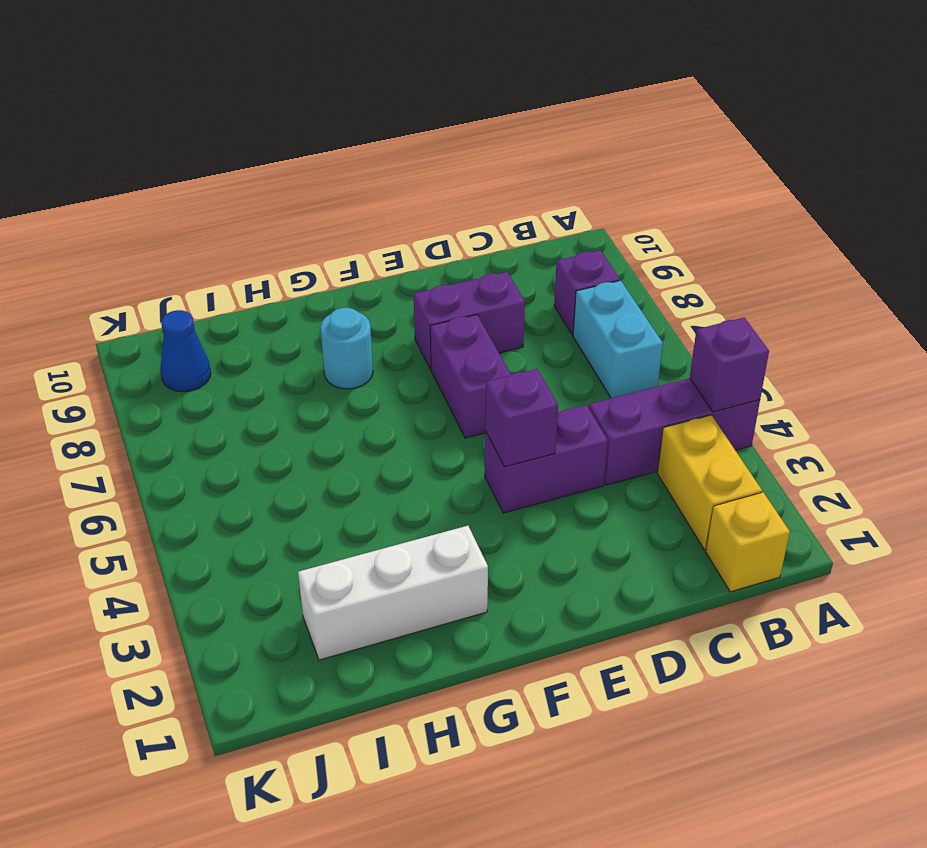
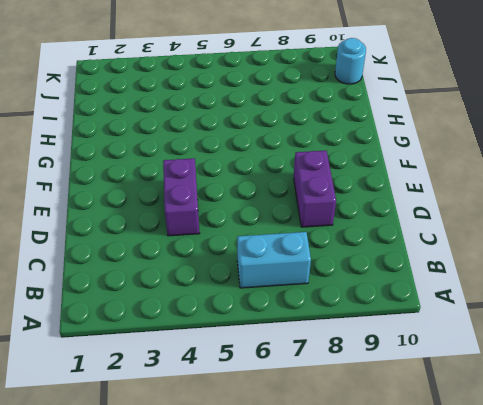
cyan 1x1 round brick [335,38,366,84] -> cyan 1x1 round brick moved to [320,308,373,389]
none -> purple 1x3 brick [589,378,760,485]
none -> yellow 1x1 brick [706,492,790,592]
none -> yellow 1x2 brick [657,415,762,550]

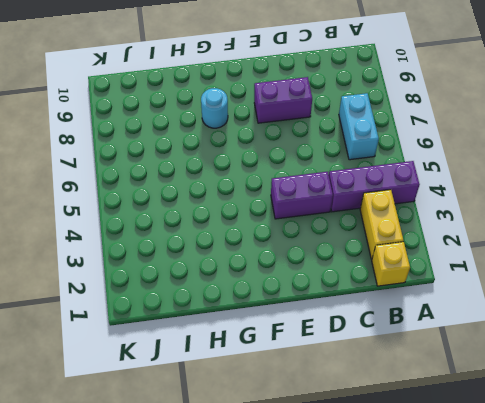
none -> purple 1x1 brick [554,250,620,335]
none -> purple 1x2 brick [430,315,511,438]
none -> white 1x3 brick [298,526,488,660]

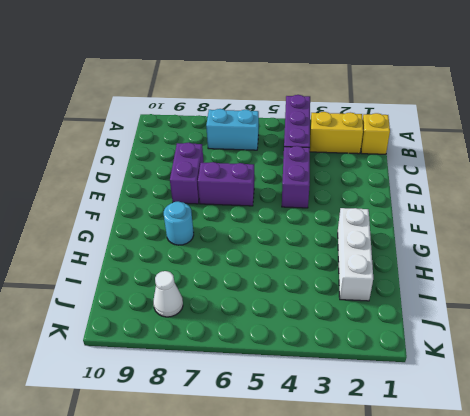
white 1x1 cone [153,271,183,317] -> none
none -> purple 1x1 brick [554,250,620,335]
none -> blue 1x1 cone [160,310,211,392]
none -> purple 1x1 brick [690,318,769,412]

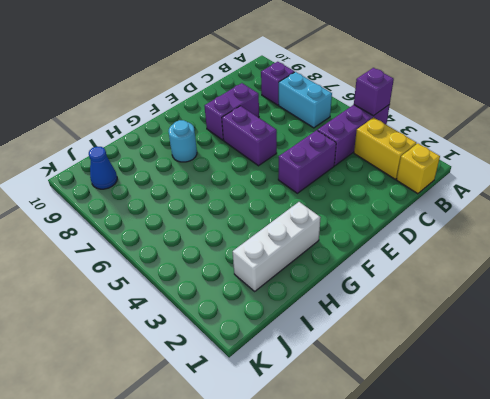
none -> purple 1x1 brick [485,369,558,467]

